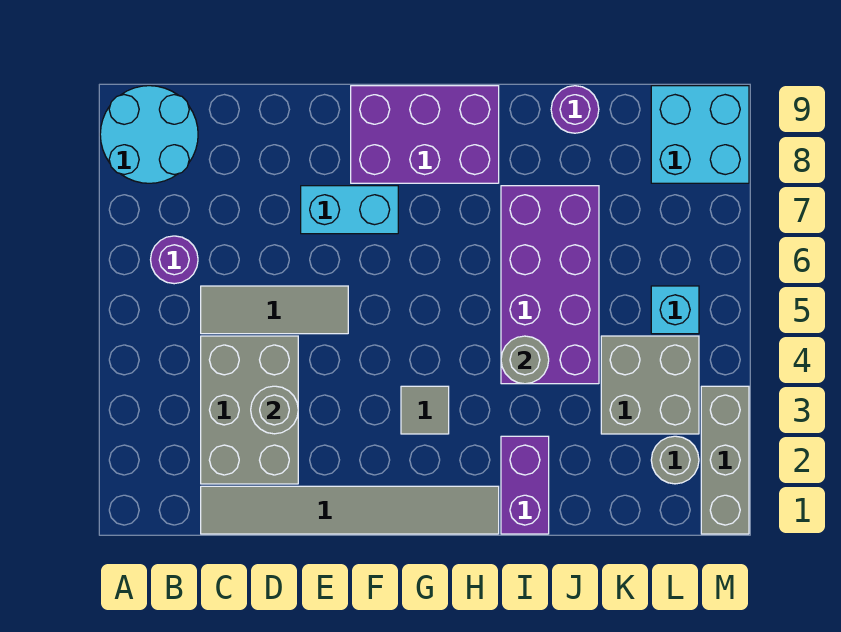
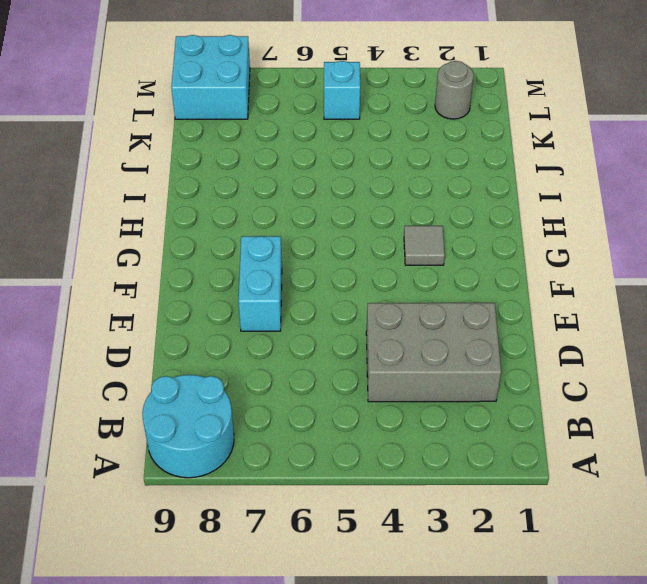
none -> purple 1x1 round brick [151,236,198,284]
none -> grey 1x6 tile [201,486,499,534]
none -> grey 1x3 tile [201,286,348,334]

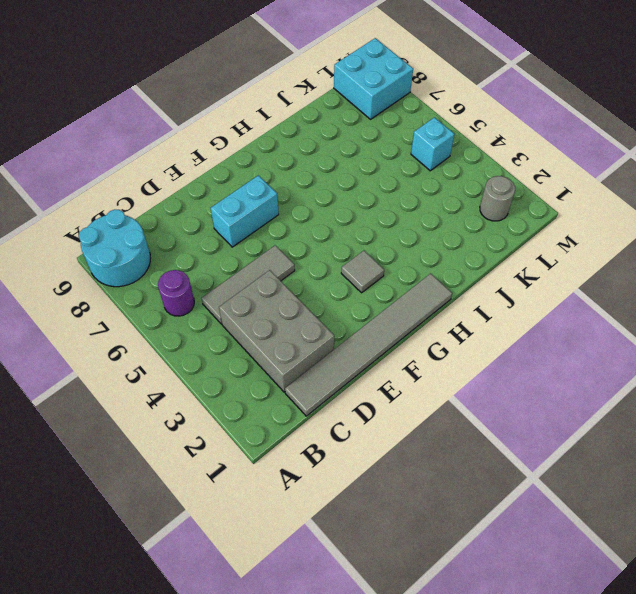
none -> purple 2x3 brick [351,86,499,183]
none -> purple 1x2 brick [501,436,549,534]
none -> purple 2x4 brick [501,186,599,384]

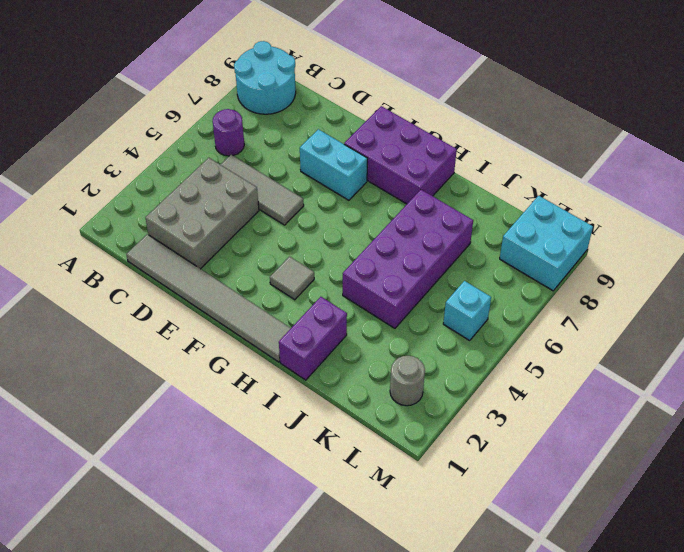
none -> purple 1x1 round brick [551,86,599,133]
none -> grey 2x2 brick [601,336,699,434]
none -> grey 1x3 brick [701,386,749,534]

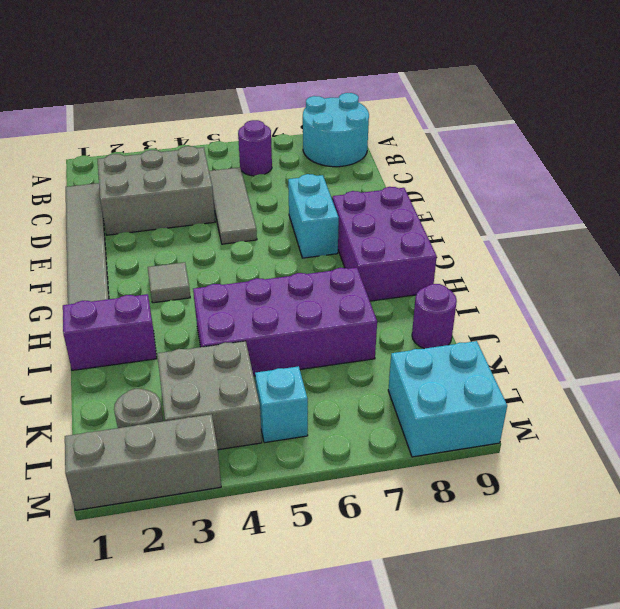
none -> grey 1x1 round brick [251,386,298,434]
none -> grey 1x1 round brick [501,336,549,384]

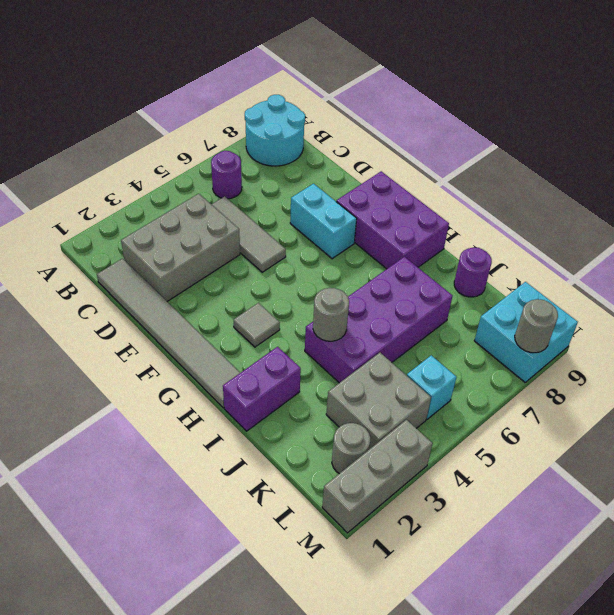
grey 1x1 round brick [515,299,558,353] -> grey 1x1 round brick moved to [251,386,298,434]

